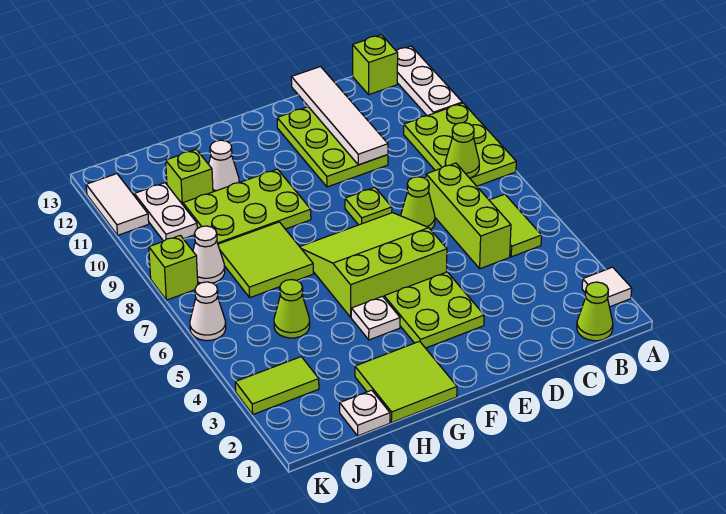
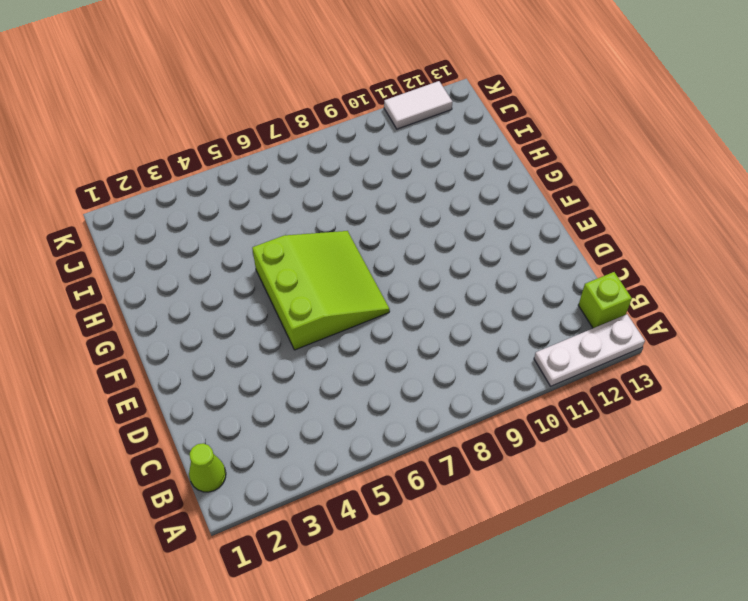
none -> white 1x1 tile [582,267,632,307]
none -> lime 2x3 plate [404,103,516,186]
none -> lime 1x2 tile [489,194,542,257]

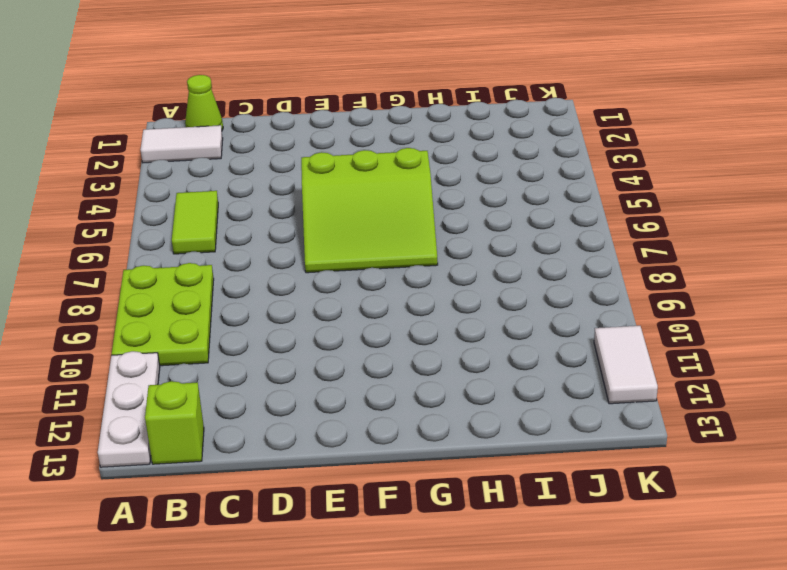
white 1x2 tile [140,125,223,163] -> white 1x1 tile [582,267,632,307]
none -> lime 1x3 brick [426,163,511,269]
none -> lime 1x1 cone [401,177,435,230]
none -> lime 2x3 plate [277,107,388,187]

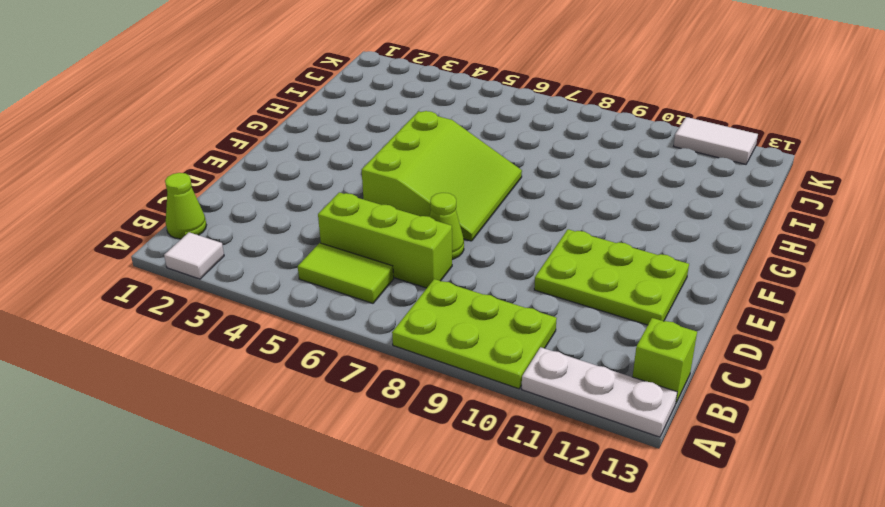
none -> lime 2x2 plate [384,272,484,348]
none -> lime 1x1 plate [345,187,392,225]
none -> lime 2x2 tile [355,341,457,423]

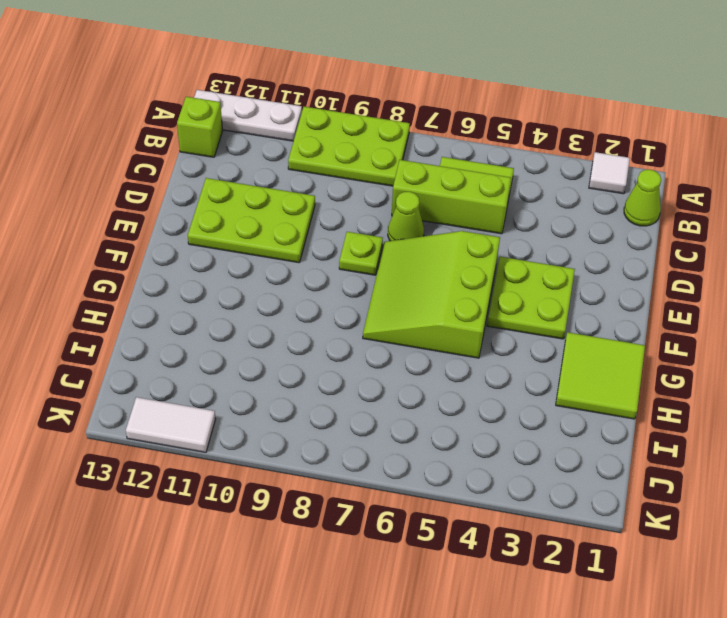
none -> white 1x1 plate [351,296,400,340]
none -> lime 2x3 plate [183,169,311,244]
none -> lime 2x2 tile [218,222,313,298]

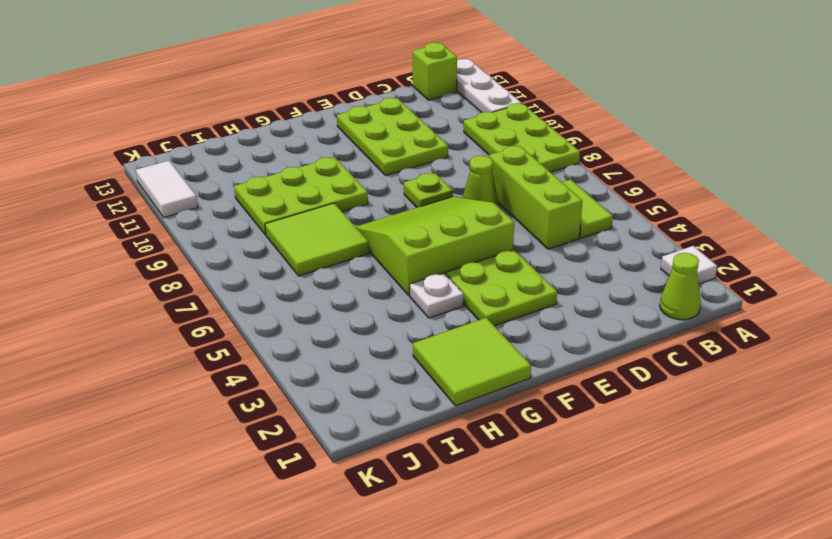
none -> white 1x1 cone [209,140,239,192]
none -> white 1x1 plate [340,390,390,436]
none -> lime 1x1 cone [274,280,310,338]

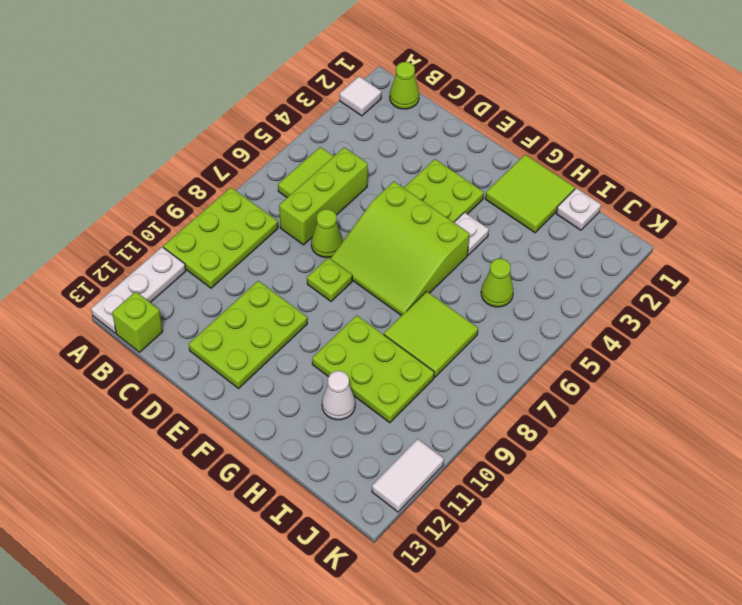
none -> lime 1x1 brick [166,150,213,205]
none -> lime 1x2 tile [235,357,319,414]
none -> white 1x1 cone [193,226,225,283]

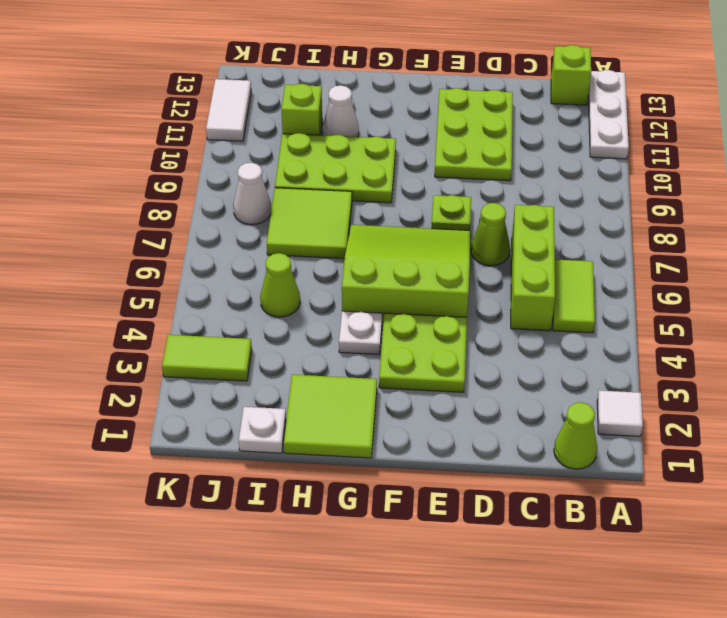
none -> lime 2x3 plate [404,103,516,186]
none -> white 1x2 plate [134,183,197,241]
none -> white 1x1 cone [190,282,226,341]

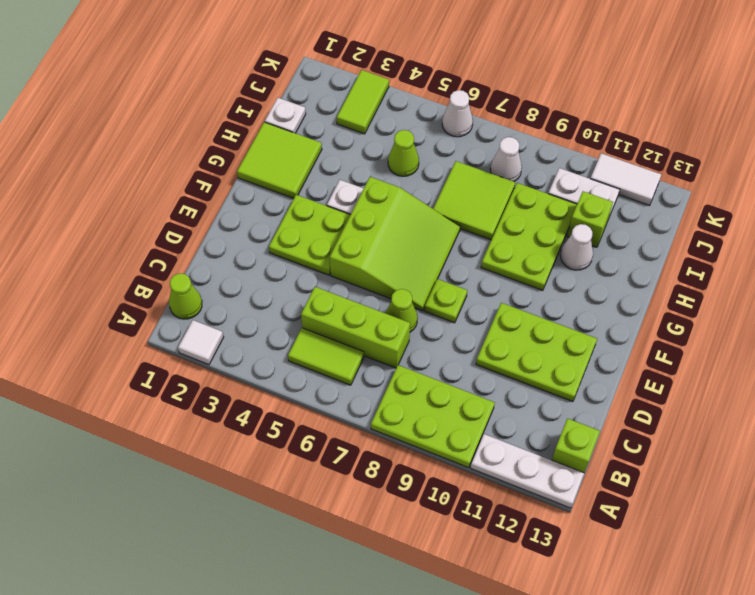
none -> lime 1x1 brick [149,235,198,300]
none -> lime 1x1 cone [445,123,479,178]
none -> white 1x4 tile [291,67,388,165]

